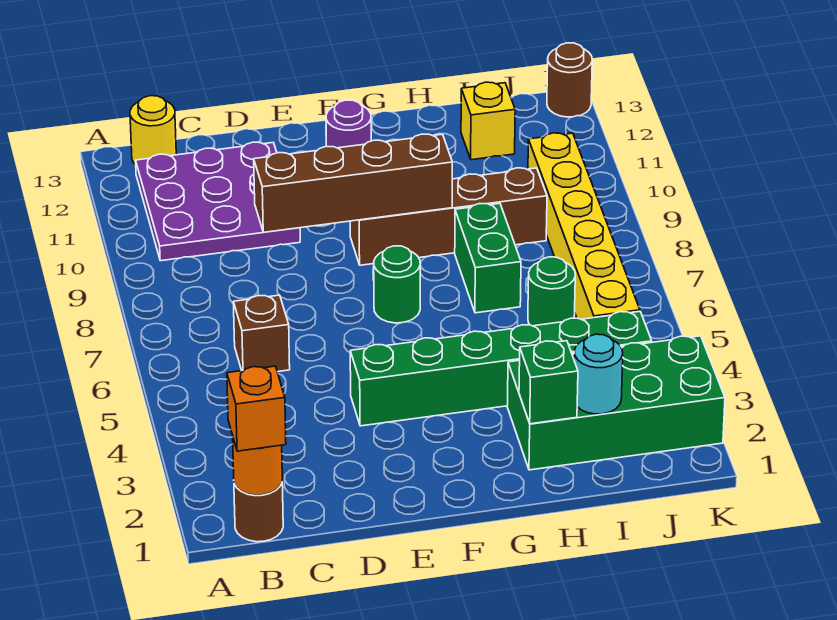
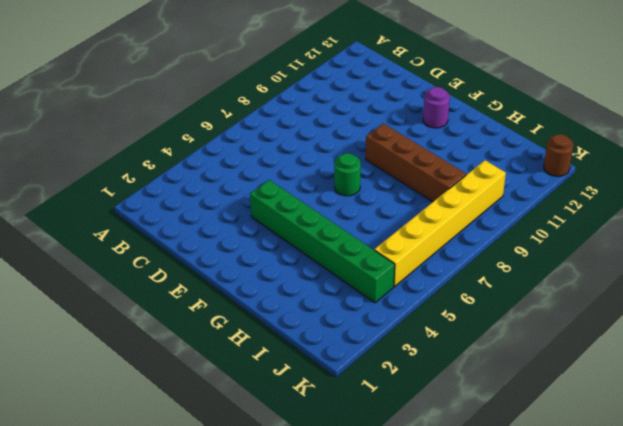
none -> brown 1x1 round brick [234,483,283,542]
none -> purple 3x3 plate [136,142,300,261]
none -> yellow 1x1 round brick [130,96,176,165]

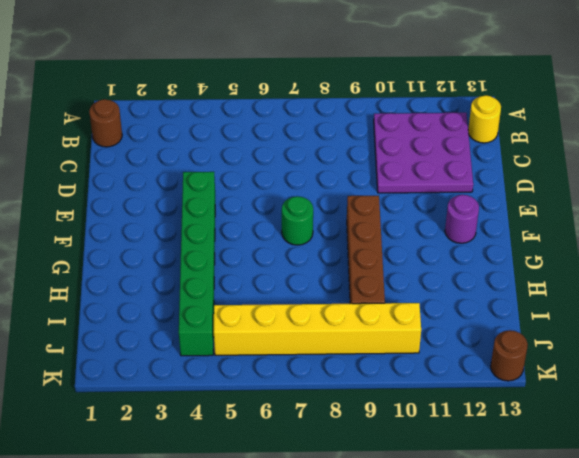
none -> brown 1x1 brick [233,295,290,372]
none -> green 2x4 brick [507,336,725,470]
none -> green 1x2 brick [455,204,521,313]

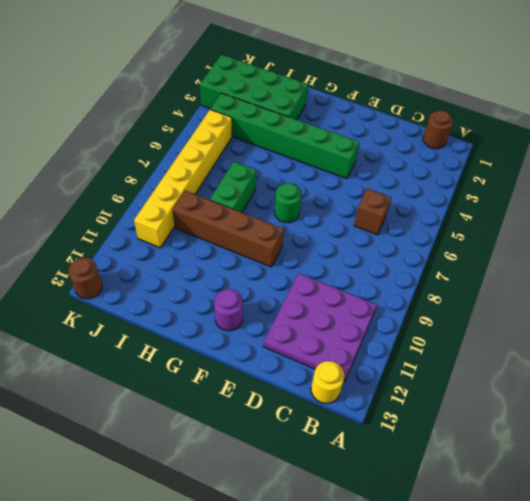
none -> green 1x1 round brick [528,257,575,326]
none -> yellow 1x1 brick [461,82,515,160]
none -> orange 1x1 round brick [233,438,282,495]

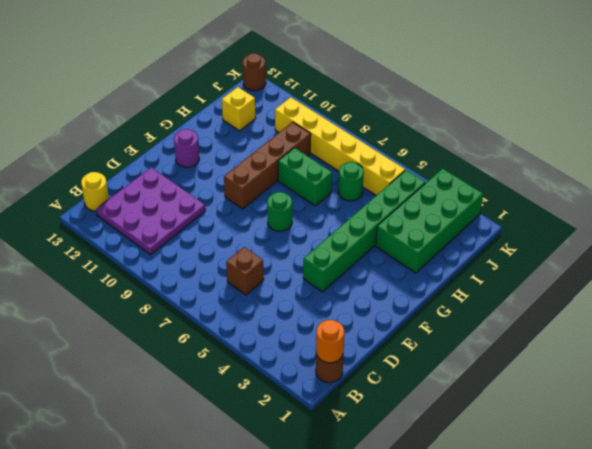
none -> brown 1x4 brick [254,134,452,232]
none -> green 1x1 brick [519,341,578,424]
none -> cyan 1x1 round brick [574,334,623,414]

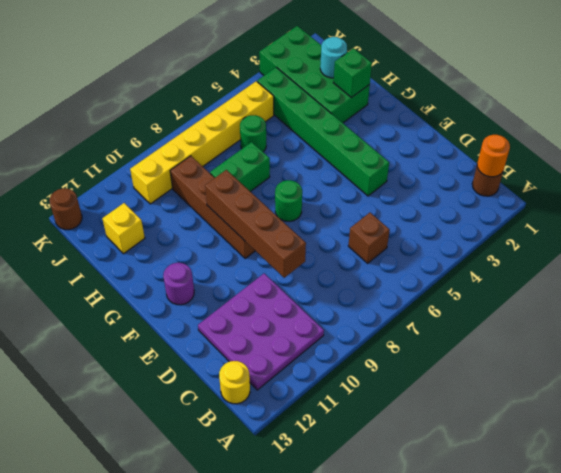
none -> orange 1x1 brick [227,366,286,451]

